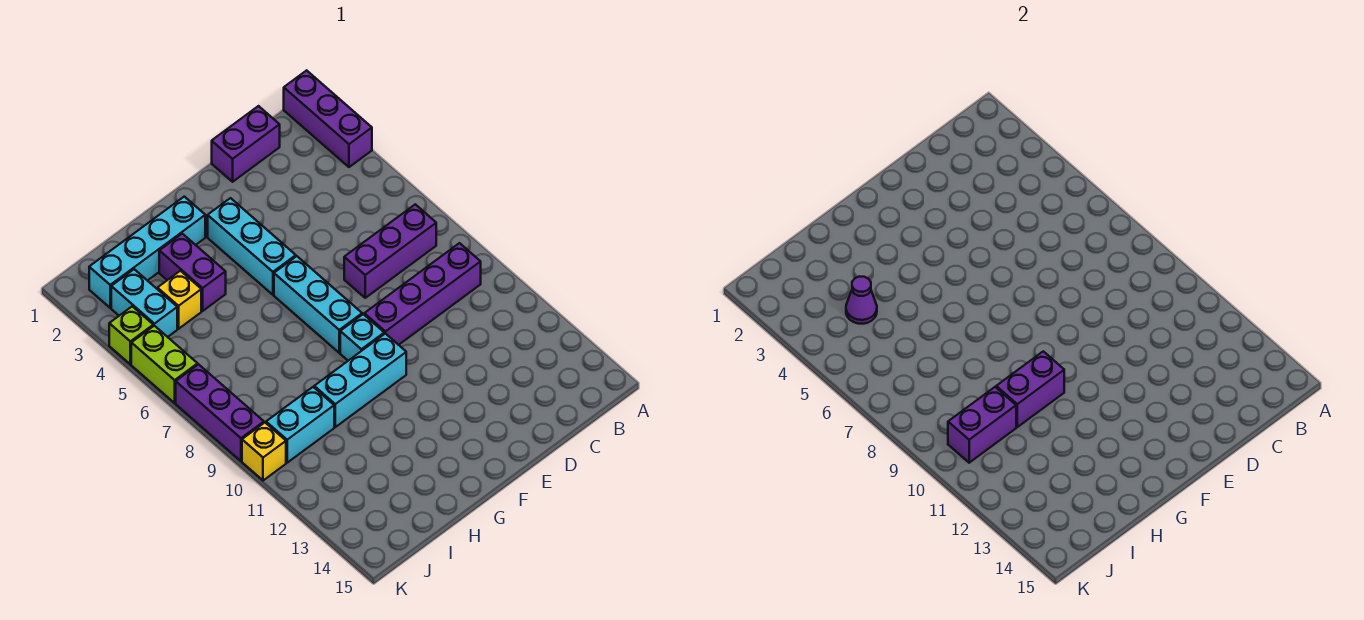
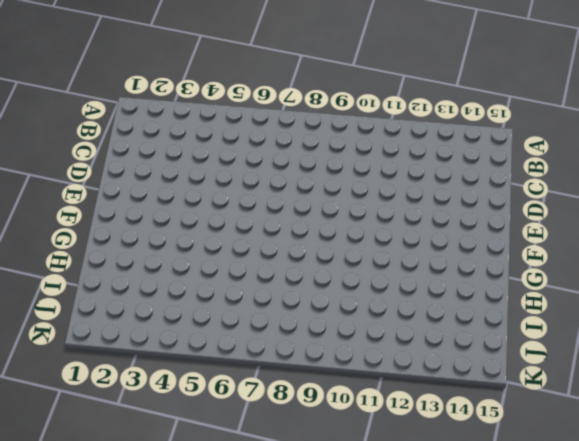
none -> purple 1x3 brick [284,70,372,167]
none -> purple 1x3 brick [344,204,436,298]
none -> purple 1x4 brick [364,243,481,345]

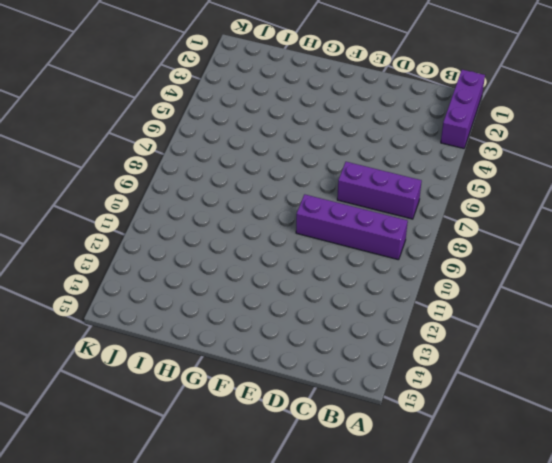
none -> purple 1x2 brick [212,106,280,182]
none -> cyan 1x3 brick [208,198,296,295]
none -> cyan 1x3 brick [274,256,362,353]

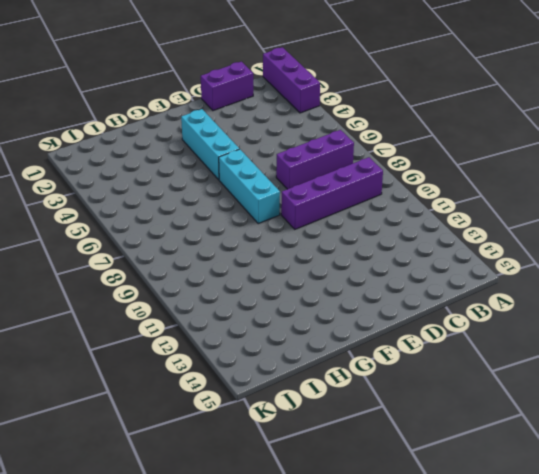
none -> cyan 1x1 brick [340,314,384,361]
none -> cyan 1x3 brick [314,334,406,427]
none -> cyan 1x4 brick [89,197,205,308]

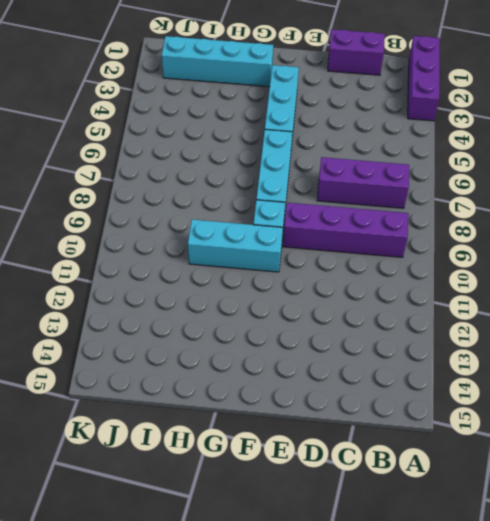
none -> purple 1x2 brick [159,234,226,311]
none -> yellow 1x1 brick [157,271,201,329]
none -> cyan 1x2 brick [266,387,334,463]

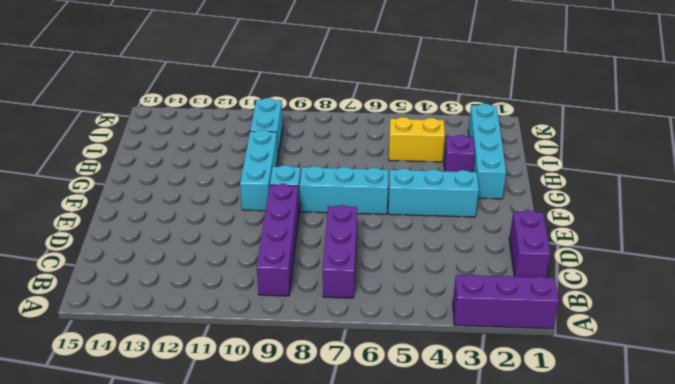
purple 1x1 brick [444,135,475,172] -> purple 1x2 brick [159,234,226,311]
yellow 1x2 brick [389,117,445,162] -> yellow 1x1 brick [157,271,201,329]
none -> cyan 1x2 brick [111,269,177,337]
none -> lime 1x1 brick [109,306,153,364]
none -> lime 1x2 brick [131,326,198,403]

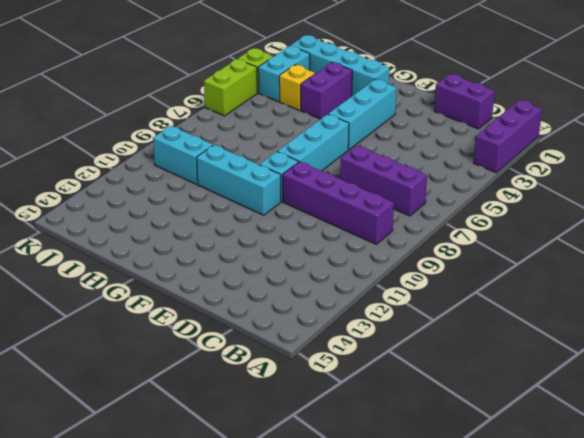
none -> purple 1x3 brick [176,364,264,461]
none -> yellow 1x1 brick [242,423,286,480]
none -> purple 1x2 brick [996,351,1064,427]

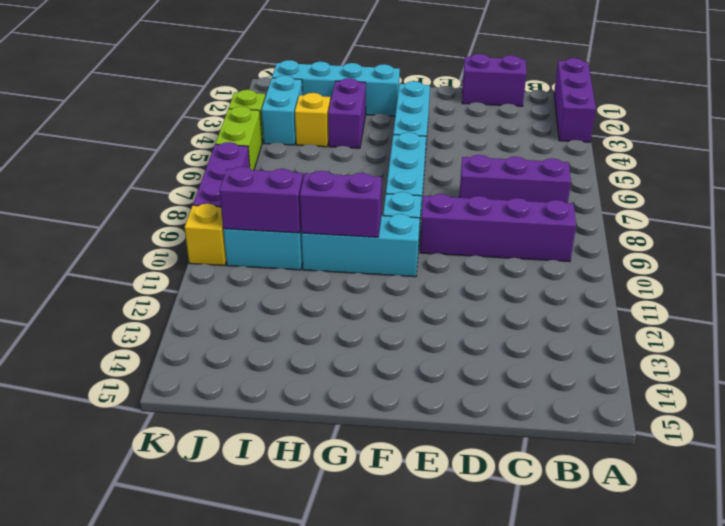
none -> purple 1x1 cone [846,276,877,324]

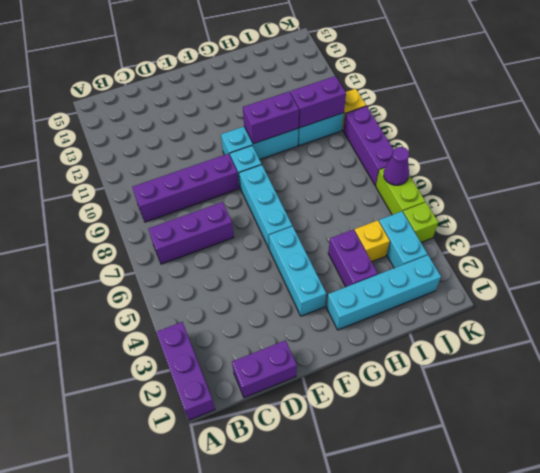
purple 1x1 cone [384,147,409,185] -> purple 1x1 cone moved to [846,276,877,324]

